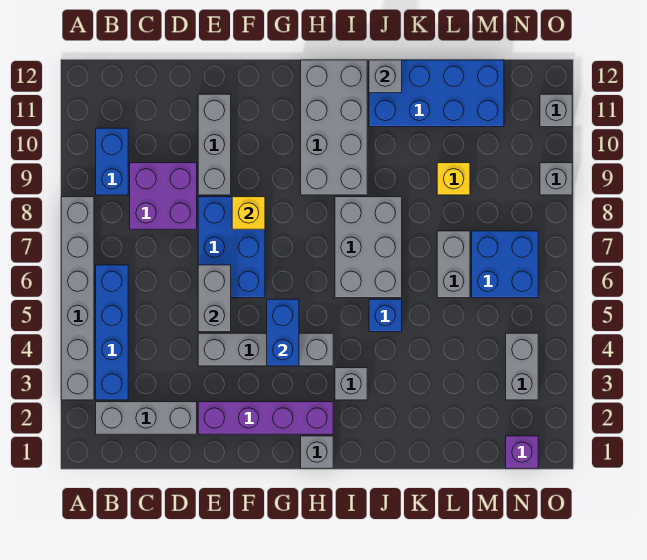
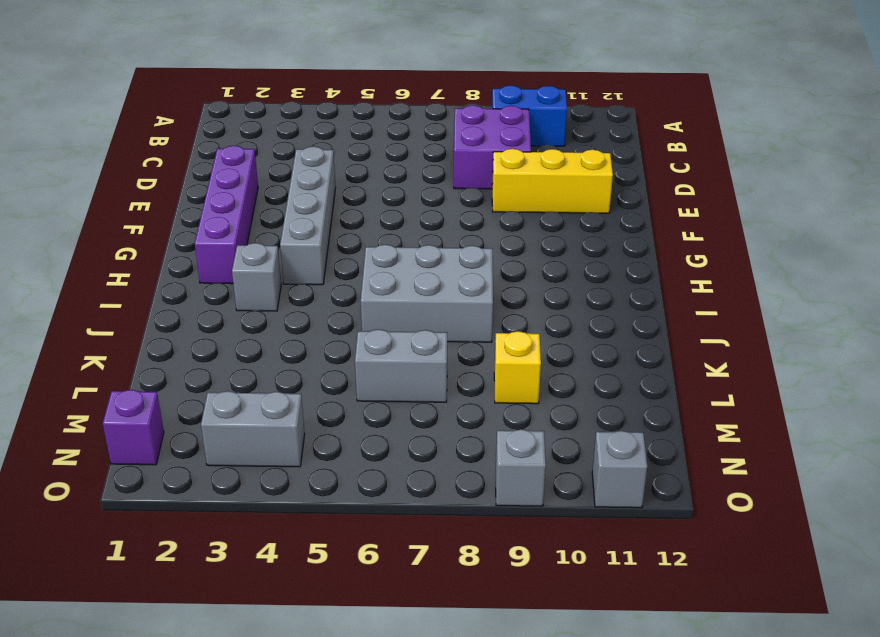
yellow 1x3 brick [492,149,613,213] -> grey 1x3 brick [198,94,231,195]
none -> grey 1x6 brick [61,197,94,400]
none -> grey 1x3 brick [96,402,197,434]
none -> blue 1x4 brick [96,265,128,400]

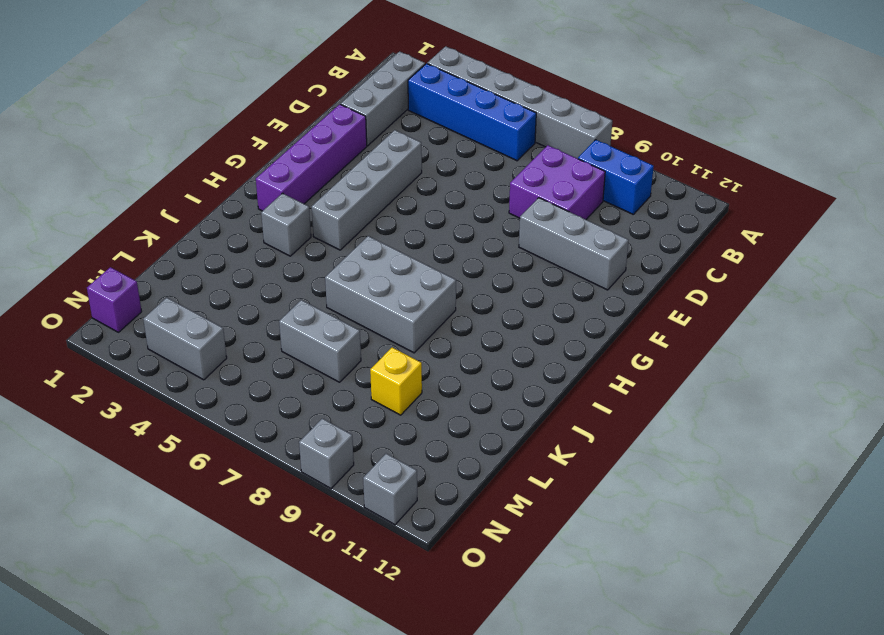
none -> blue 2x3 brick [198,197,265,298]
none -> grey 1x1 brick [301,436,333,468]
none -> grey 2x4 brick [301,60,367,195]

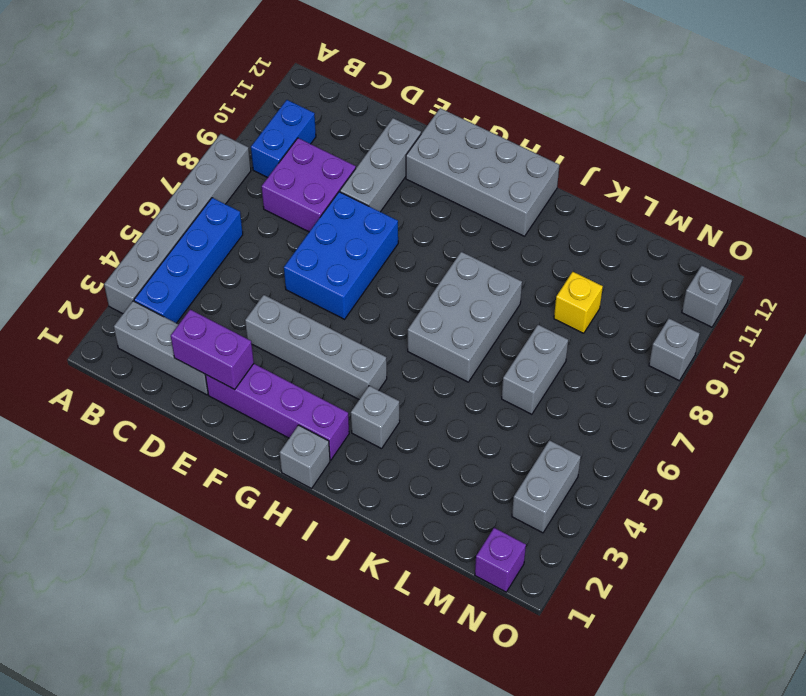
purple 1x2 brick [171,310,254,389] -> none
grey 2x4 brick [406,108,559,236] -> grey 2x4 brick turned to [301,60,367,195]
none -> blue 1x1 brick [369,299,402,332]
none -> blue 2x4 brick [369,60,504,127]
none -> blue 2x2 brick [472,231,538,298]

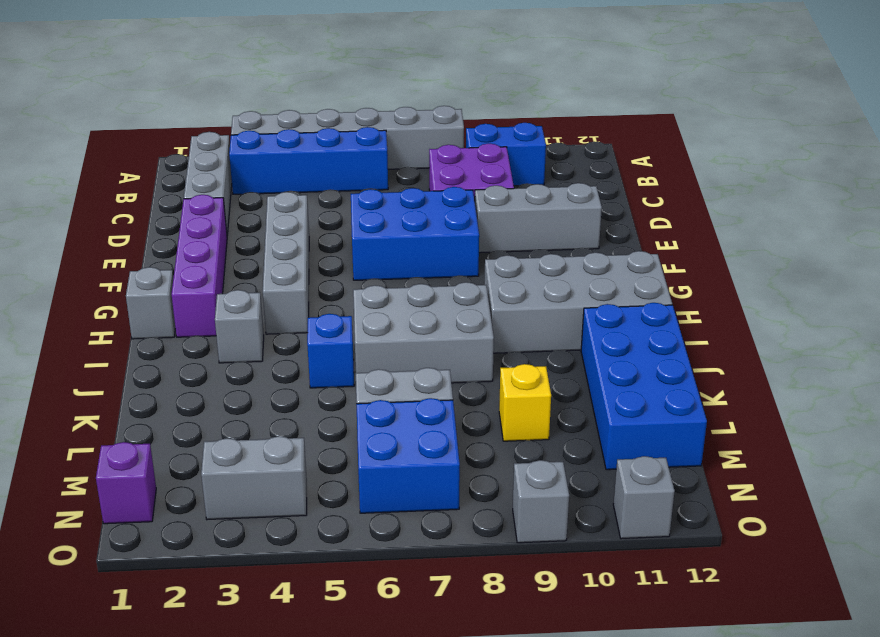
none -> grey 1x2 brick [198,265,231,332]
none -> yellow 1x1 brick [232,197,265,229]
none -> blue 1x2 brick [267,299,299,366]

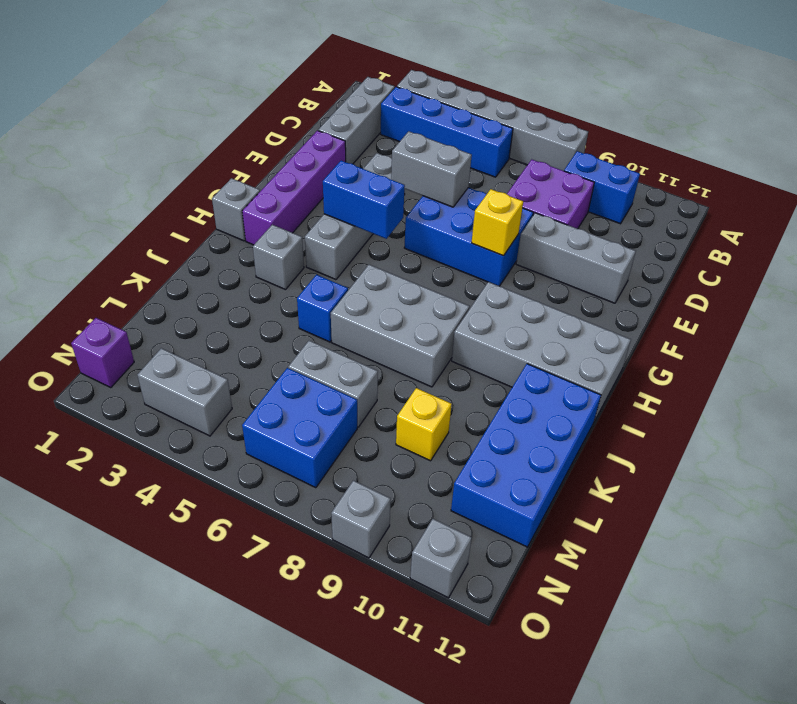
none -> grey 1x1 brick [369,60,402,93]

